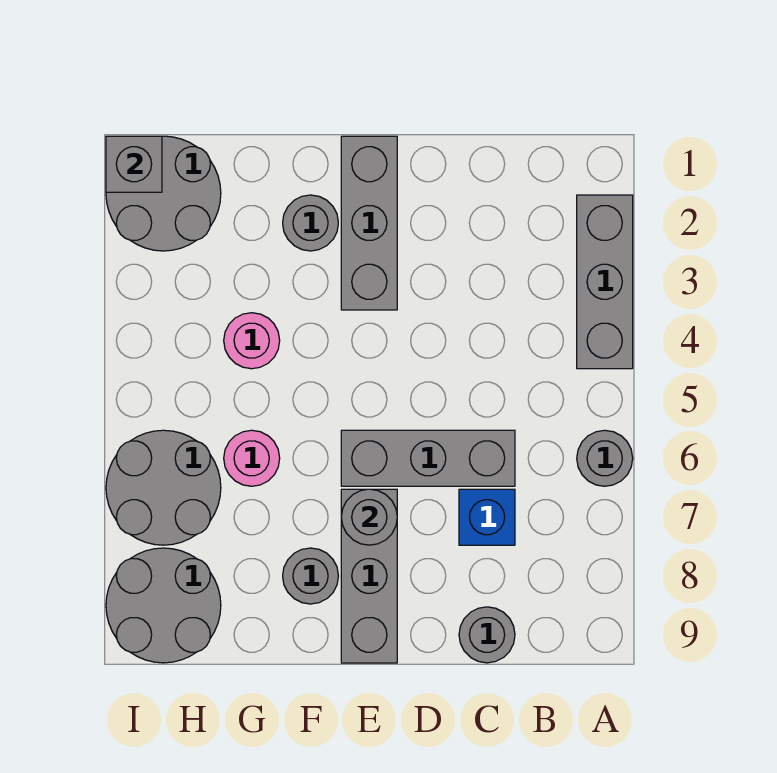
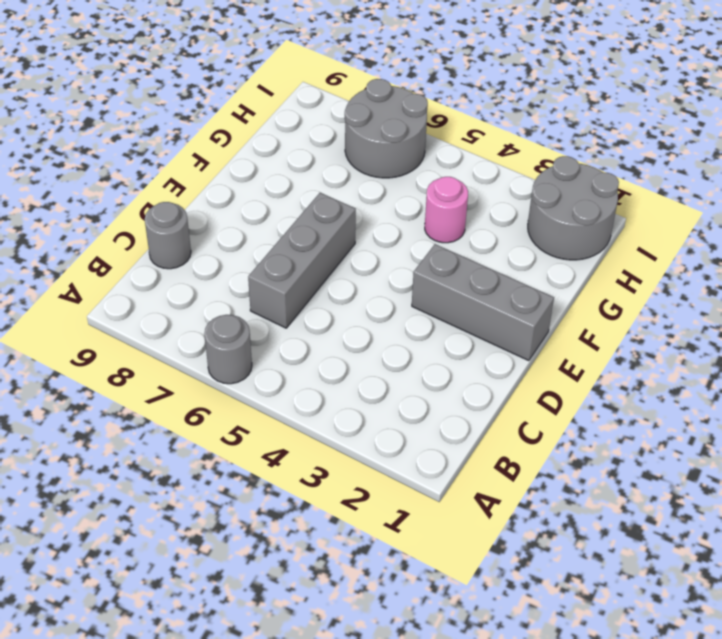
none -> grey 1x3 brick [577,195,633,369]
none -> blue 1x1 brick [459,489,515,545]
none -> grey 1x3 brick [341,489,397,663]

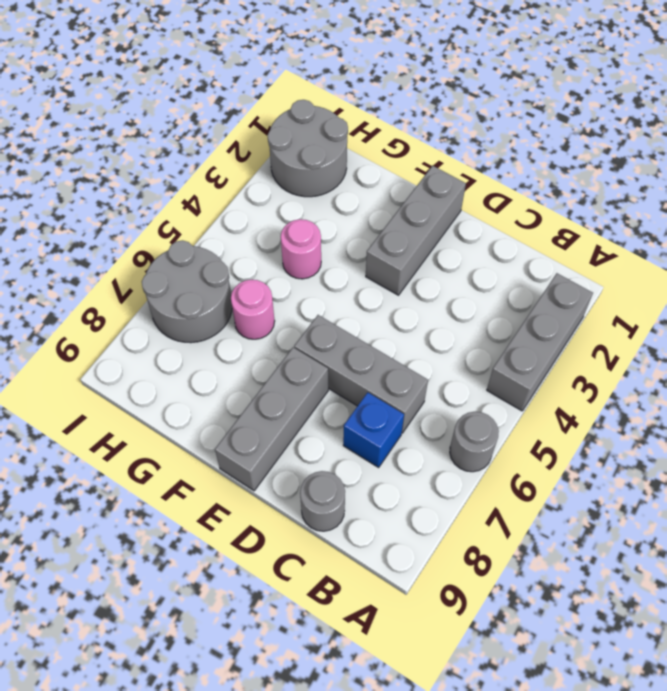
none -> grey 1x1 round brick [283,195,338,251]
none -> grey 1x1 round brick [283,548,338,604]
none -> grey 2x2 round brick [106,548,221,663]

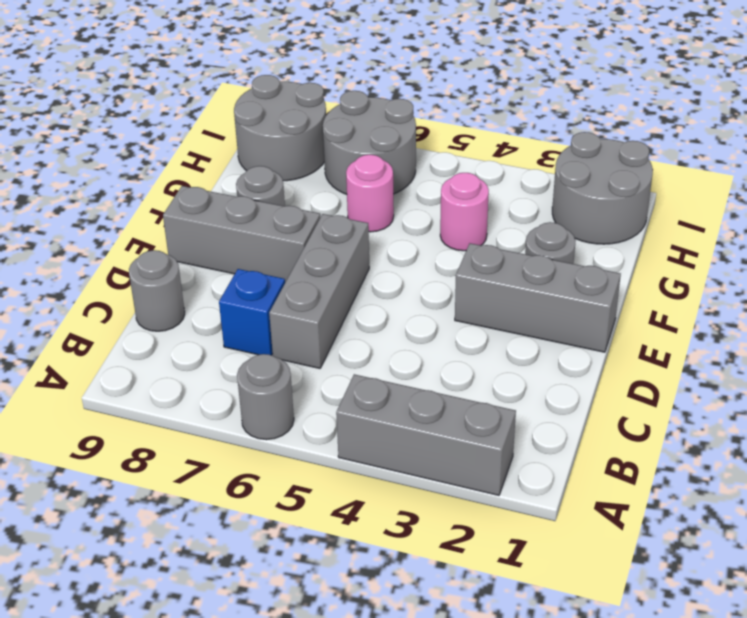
none -> grey 1x1 round brick [341,489,397,545]
none -> grey 1x1 brick [106,136,162,192]

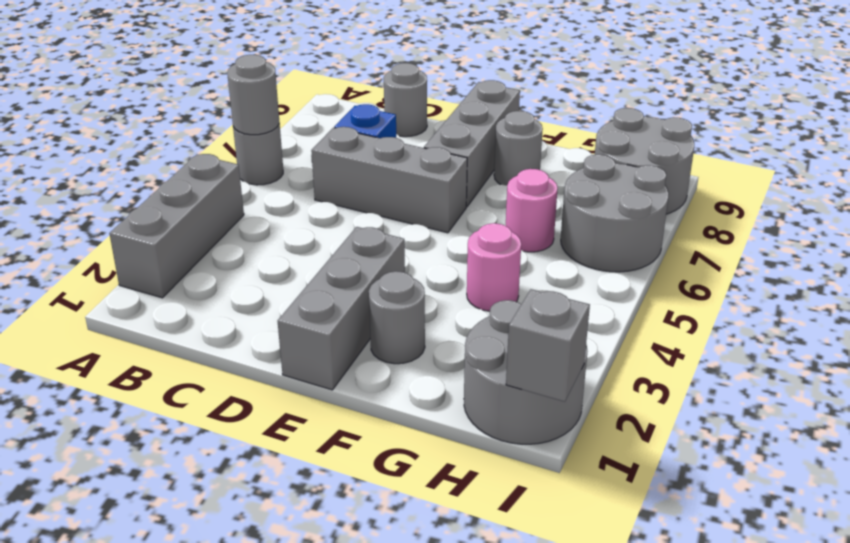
grey 1x1 round brick [227,55,279,135] -> grey 1x1 round brick moved to [341,489,397,545]

